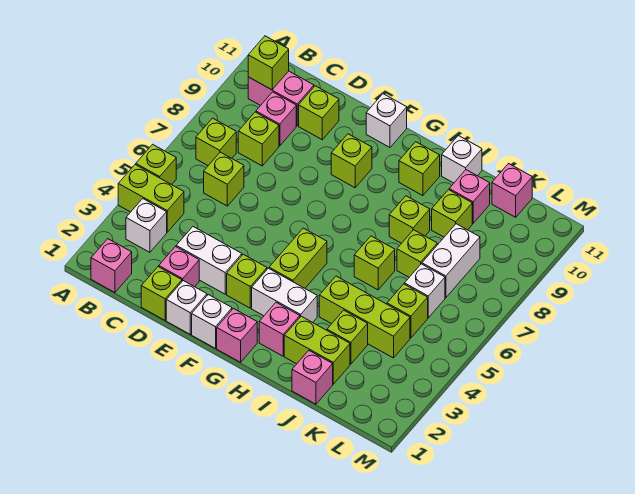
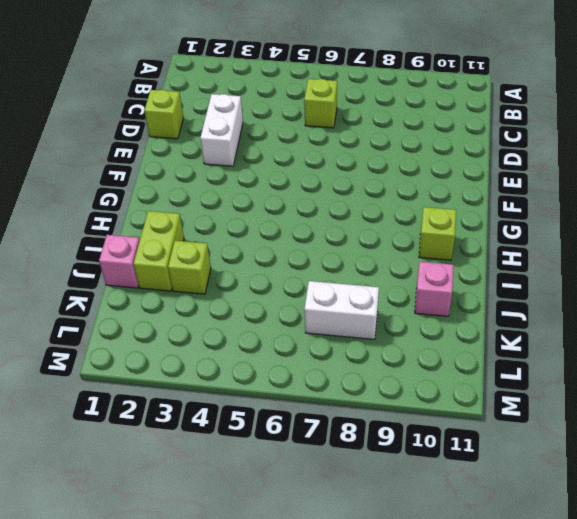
none -> lime 1x2 brick [118,164,184,232]
none -> lime 1x1 brick [136,144,176,185]
none -> pink 1x1 brick [91,239,132,293]
none -> white 1x1 brick [126,199,167,252]

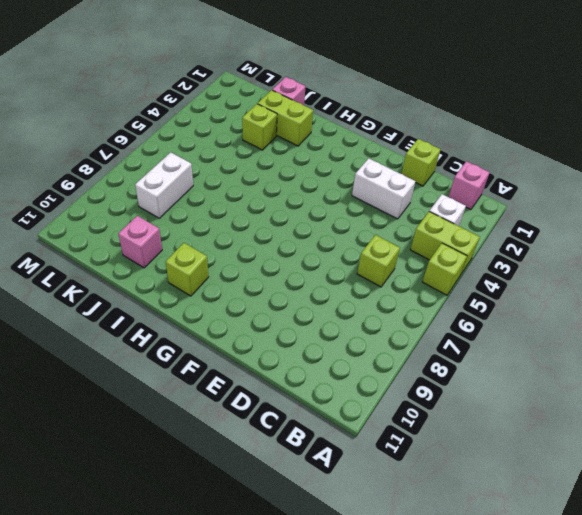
none -> lime 1x1 brick [196,118,236,166]
none -> pink 1x2 brick [248,71,314,126]
none -> lime 1x1 brick [238,112,279,166]
none -> pink 1x1 brick [256,92,296,146]

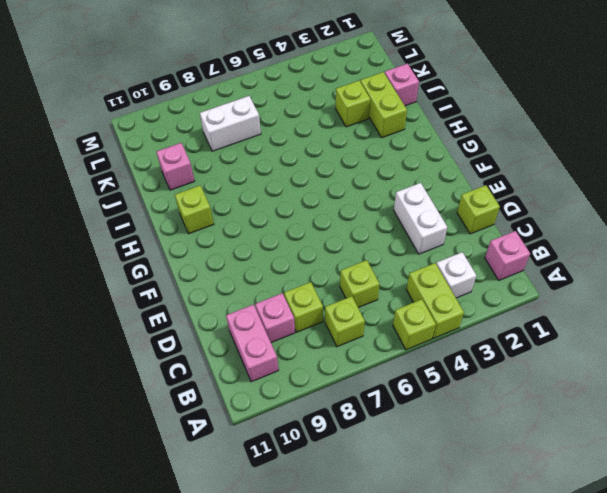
none -> pink 1x1 brick [159,247,199,287]
none -> lime 1x1 brick [299,86,339,140]
none -> white 1x1 brick [166,281,207,334]
none -> white 1x1 brick [192,295,232,348]

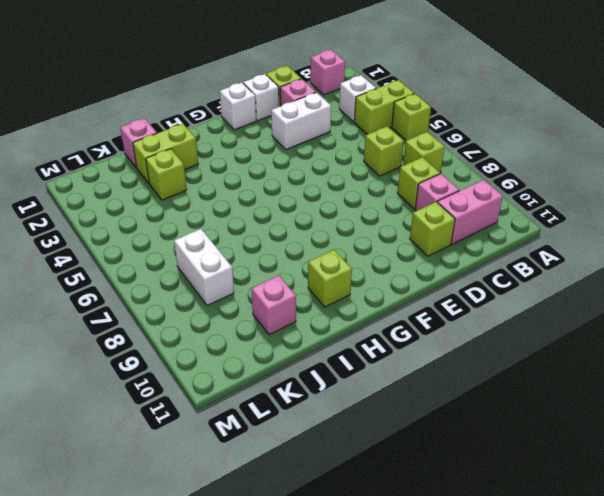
none -> lime 1x1 brick [227,254,267,308]
none -> lime 1x1 brick [331,134,372,188]
none -> white 1x1 brick [366,94,407,147]
none -> pink 1x1 brick [217,309,257,362]

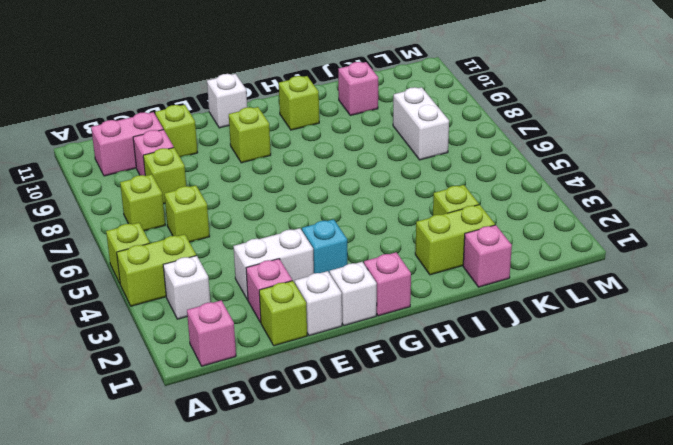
cyan 1x1 brick [302,219,347,273] -> lime 1x1 brick [227,254,267,308]
none -> white 1x2 brick [252,268,317,323]
none -> lime 1x2 brick [269,228,327,288]
none -> pink 1x1 brick [259,303,300,356]
none -> lime 1x3 brick [319,276,410,358]

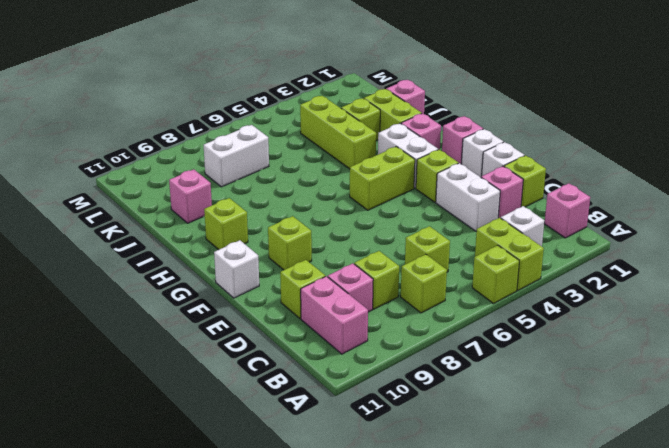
none -> lime 1x1 brick [354,236,395,290]
none -> lime 1x1 brick [389,196,430,243]
none -> white 1x1 brick [442,136,482,183]
none -> lime 1x1 brick [397,230,437,277]

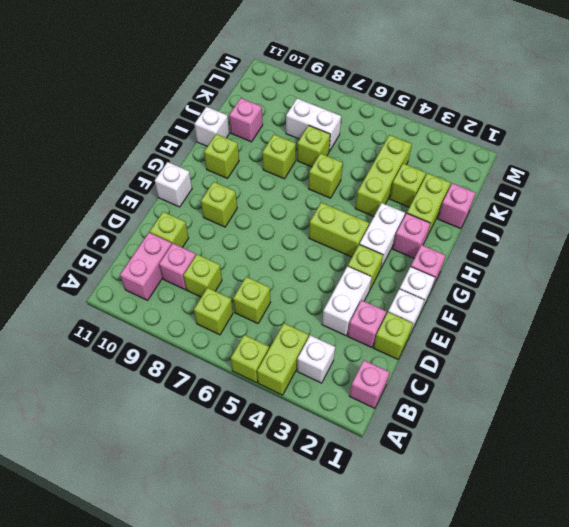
none -> lime 1x1 brick [432,190,472,237]
none -> lime 1x1 brick [387,284,428,338]
none -> white 1x1 brick [405,264,445,318]
none -> pink 1x1 brick [492,164,532,217]

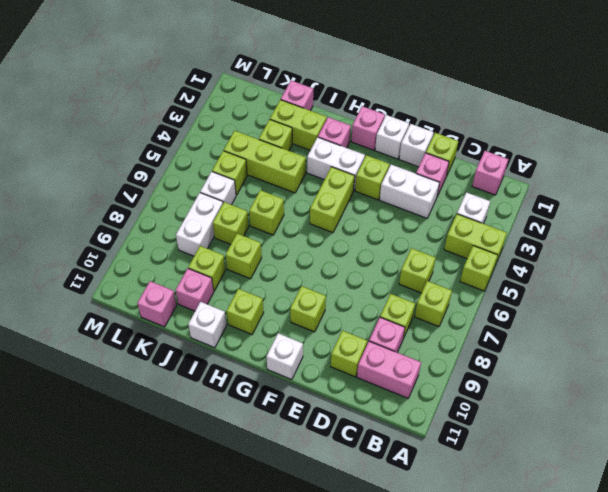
none -> lime 1x1 brick [248,36,289,90]

